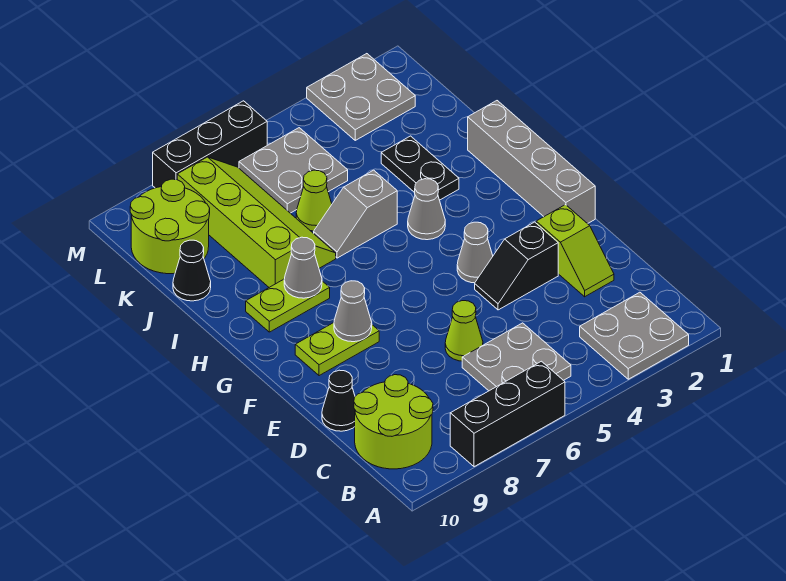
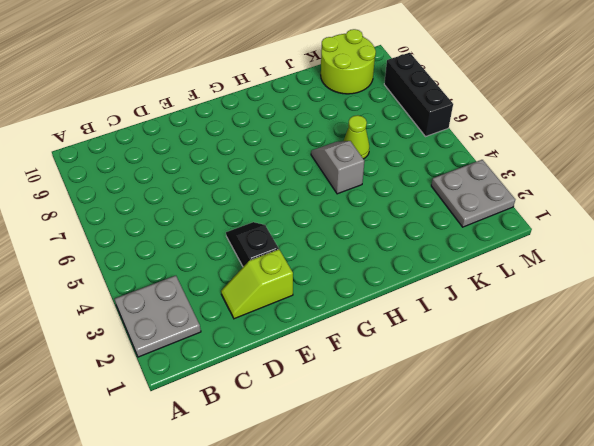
none -> black 1x3 brick [450,361,565,467]
none -> grey 2x2 plate [462,323,571,391]
none -> lime 2x2 round brick [354,375,433,469]

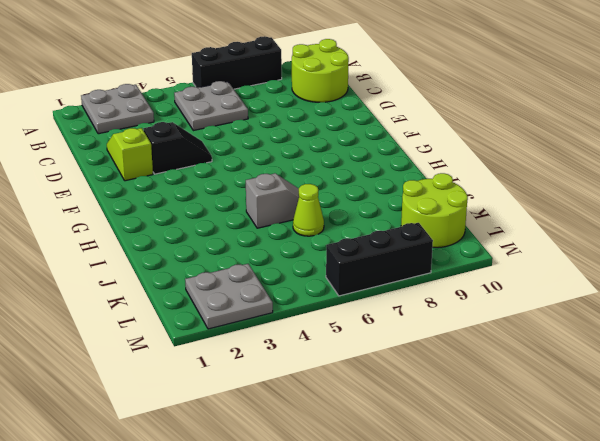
none -> lime 1x1 cone [445,301,483,361]
none -> black 1x1 cone [322,370,355,431]
none -> grey 1x4 brick [468,101,595,224]

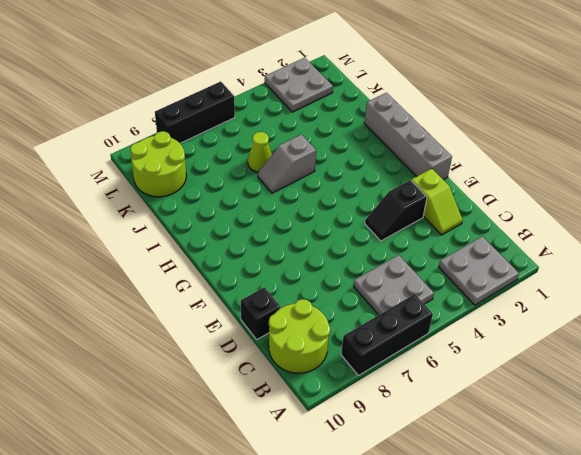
black 1x1 brick [241,287,281,339] -> black 1x1 cone [322,370,355,431]
none -> lime 1x1 cone [445,301,483,361]
none -> grey 1x1 cone [457,222,493,283]
none -> lime 1x2 plate [295,323,379,376]

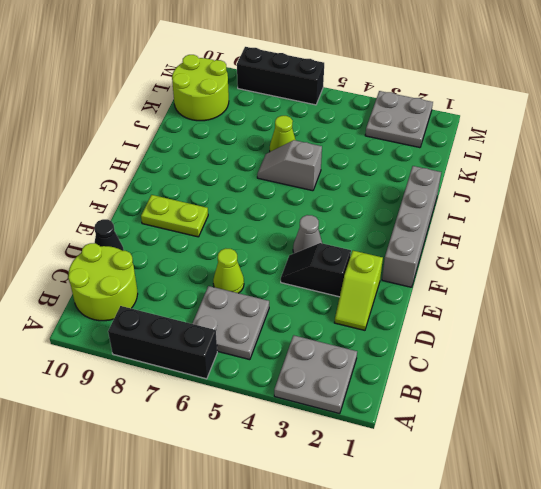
none -> grey 1x1 cone [408,179,445,240]
none -> lime 1x2 plate [246,279,330,332]
none -> black 1x2 plate [381,136,459,200]

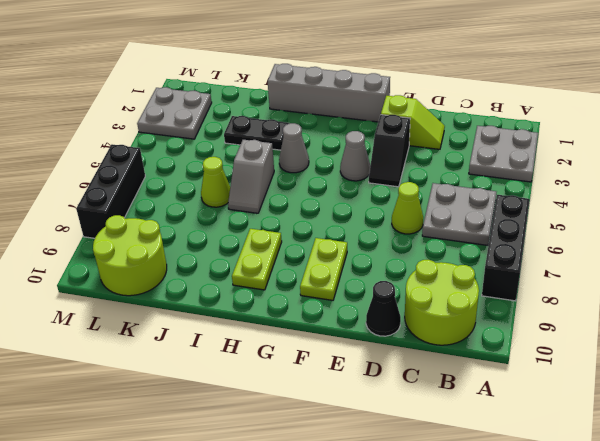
none -> lime 2x4 slope [177,157,336,287]
none -> black 1x1 cone [173,240,211,301]
none -> grey 2x2 plate [239,128,348,213]

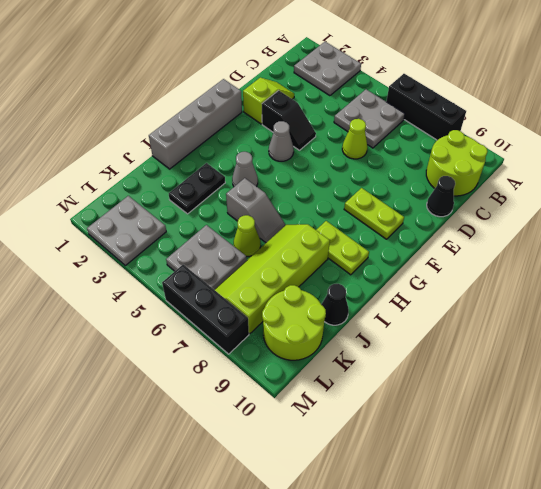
none -> grey 1x1 cone [334,281,372,342]
none -> grey 1x1 cone [284,237,322,298]

